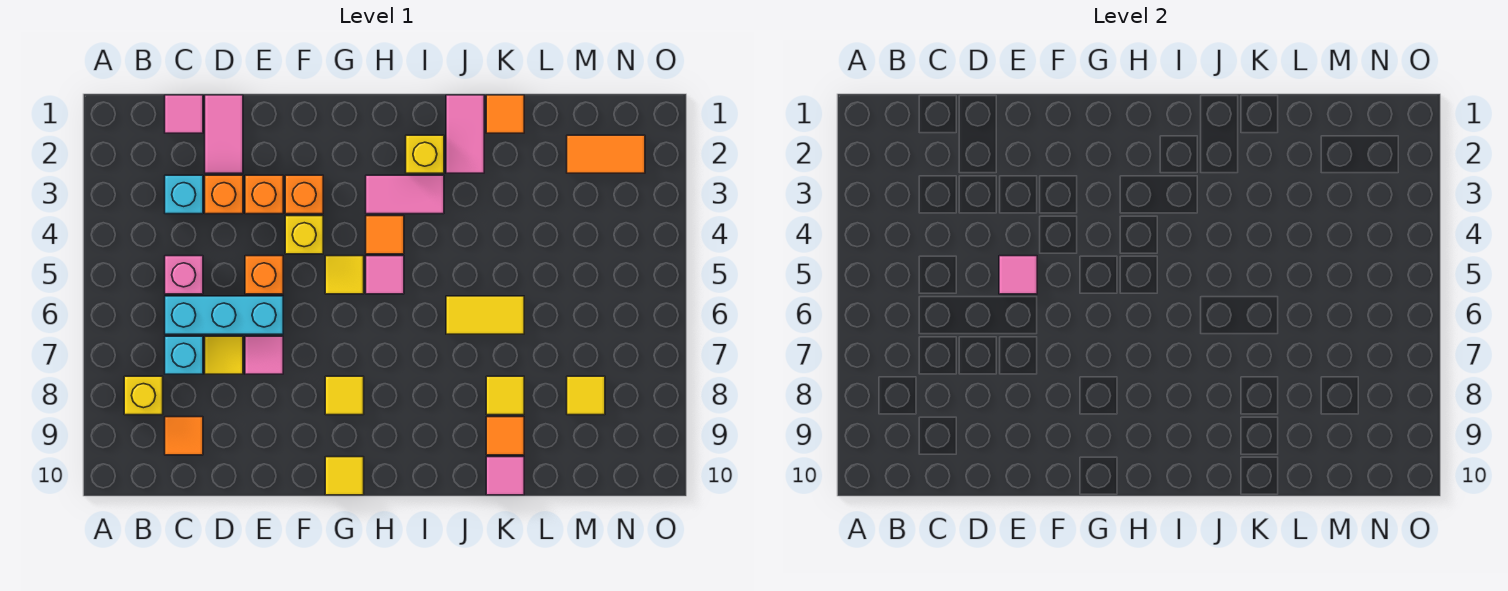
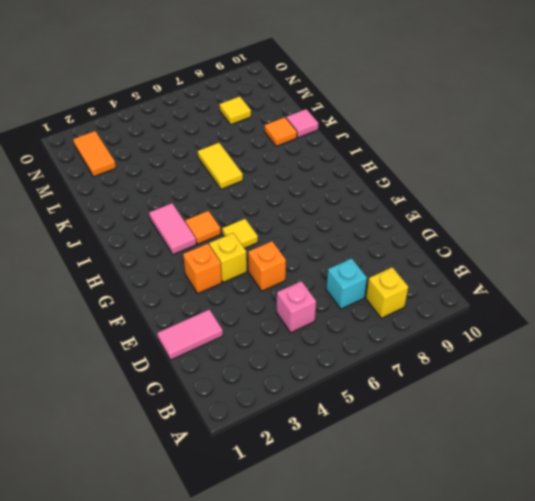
none -> pink 1x1 tile [165,95,203,133]
none -> cyan 1x1 brick [165,175,203,214]
none -> cyan 1x3 brick [165,296,283,334]
none -> orange 1x1 tile [165,417,203,455]

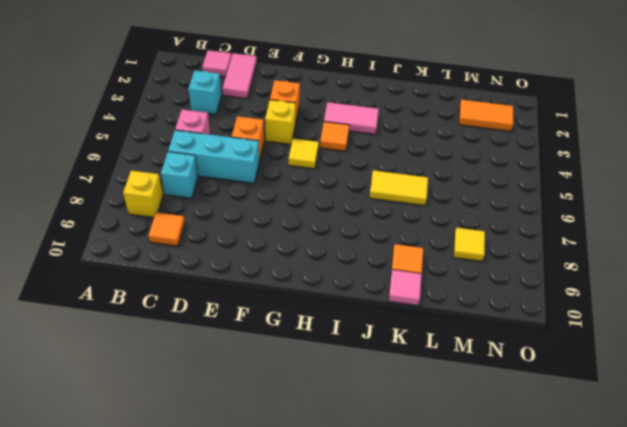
none -> orange 1x1 brick [205,175,243,214]
none -> yellow 1x1 tile [205,336,243,374]
none -> orange 1x1 brick [245,175,283,214]
none -> pink 1x1 tile [245,336,283,374]

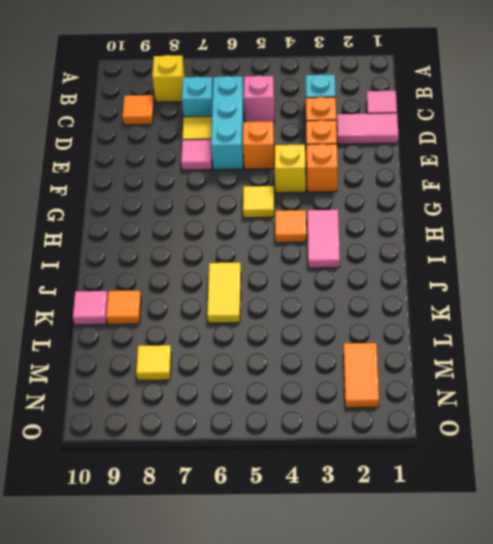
none -> yellow 1x1 tile [325,376,364,415]
none -> yellow 1x1 tile [325,457,364,495]
none -> pink 1x1 tile [366,256,404,294]
none -> yellow 1x1 brick [406,135,444,173]

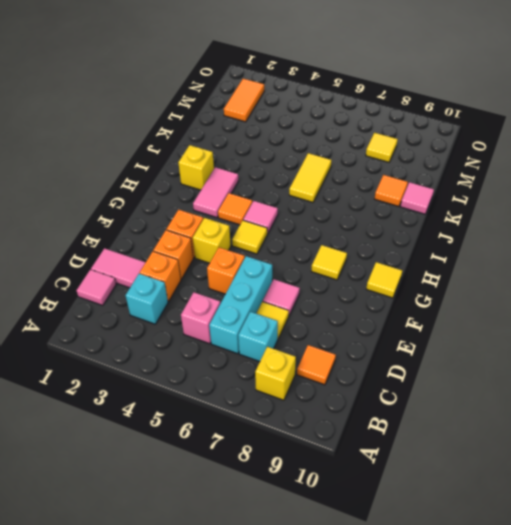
none -> pink 1x2 tile [446,95,484,173]
none -> orange 1x1 tile [486,95,524,133]
none -> yellow 1x1 tile [486,376,524,415]
none -> pink 1x1 tile [999,256,1037,294]

